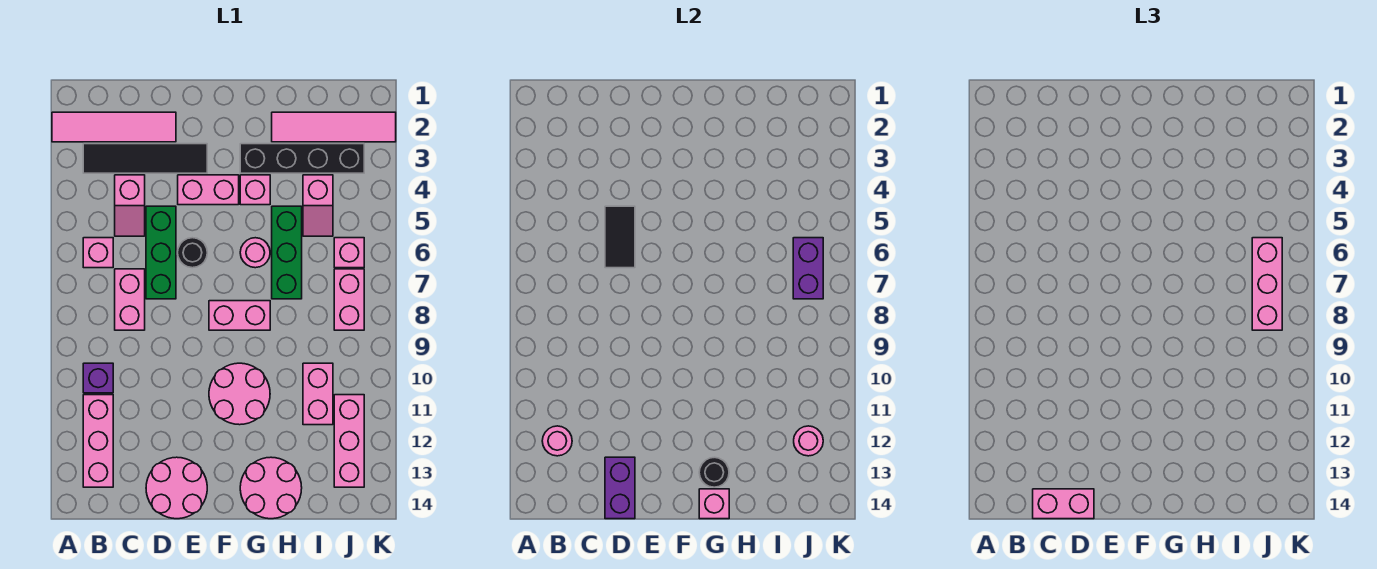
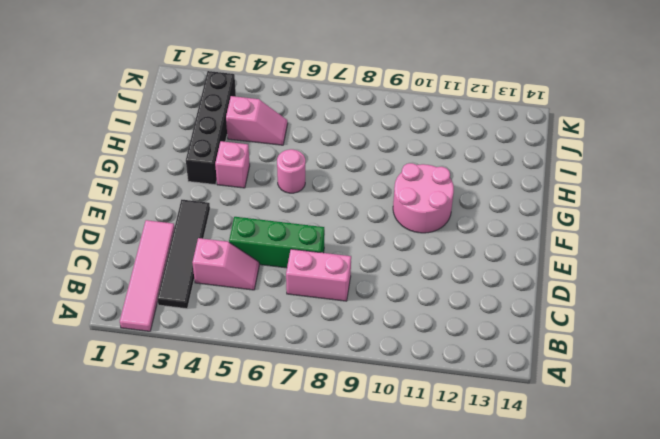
none -> pink 1x1 brick [83,238,113,268]
none -> purple 1x1 brick [83,363,113,393]
none -> pink 1x3 brick [83,395,113,487]
none -> pink 2x2 round brick [146,457,207,519]

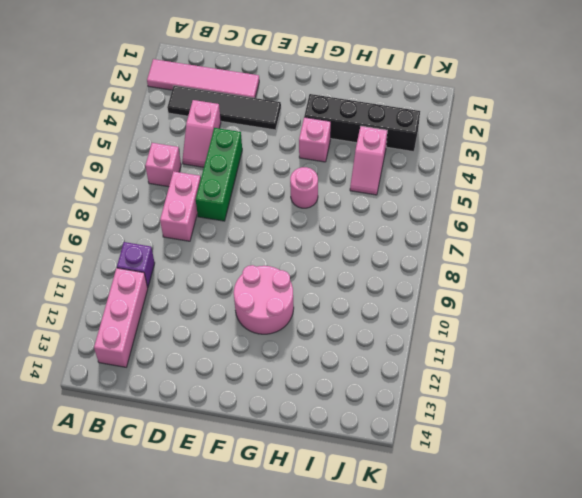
none -> pink 2x2 round brick [146,457,207,519]
none -> pink 1x2 brick [178,175,239,205]
none -> black 1x1 round brick [178,238,207,268]
none -> pink 1x2 brick [209,301,270,330]

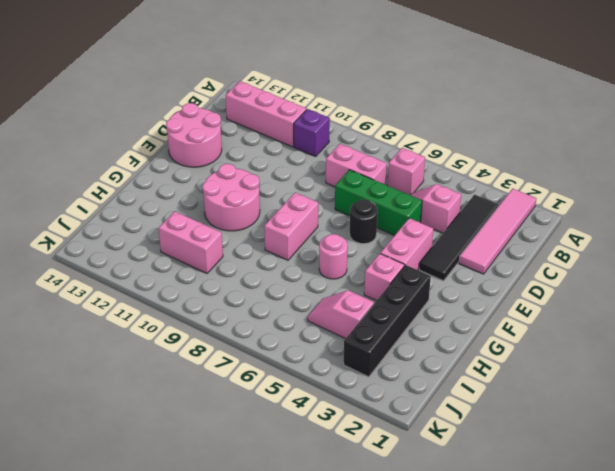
none -> pink 2x2 round brick [240,457,302,519]
none -> pink 1x4 tile [272,112,396,142]
none -> green 1x3 brick [272,206,302,299]
none -> pink 1x1 brick [334,238,364,268]

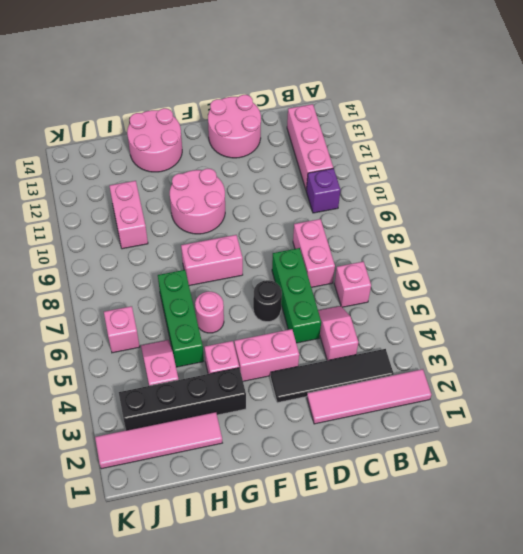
none -> pink 1x2 brick [334,269,364,330]
none -> pink 1x3 brick [334,395,364,487]
none -> pink 1x1 round brick [542,426,572,456]
none -> black 1x2 tile [605,206,635,268]

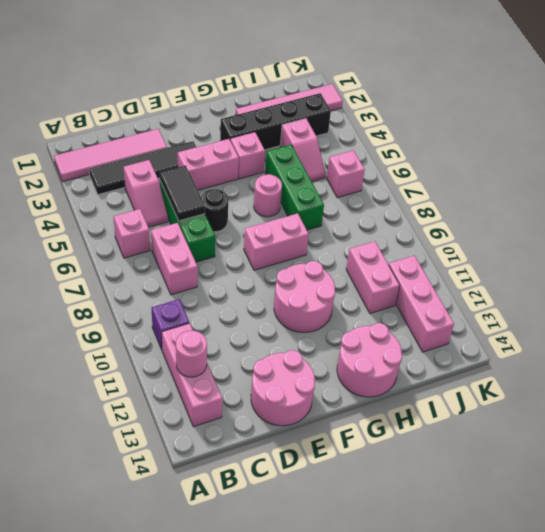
none -> pink 1x2 brick [334,269,364,330]
none -> purple 1x2 brick [605,457,635,519]
none -> black 1x1 round brick [699,457,729,487]
none -> pink 1x1 brick [699,489,729,519]

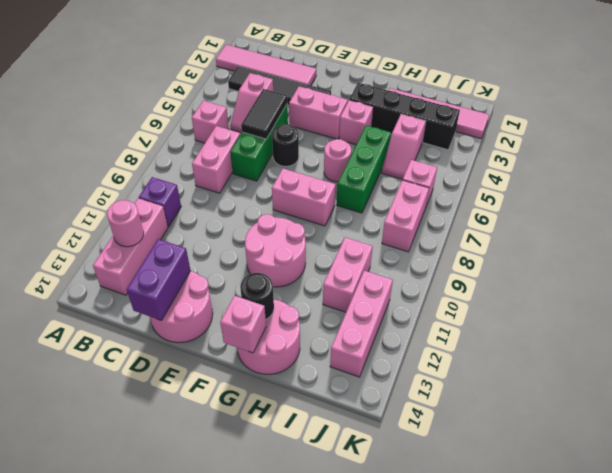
none -> purple 1x2 brick [793,238,823,299]
none -> pink 1x1 round brick [794,426,823,456]
none -> pink 1x2 brick [1033,489,1094,519]
none -> pink 1x3 brick [1252,238,1282,330]

